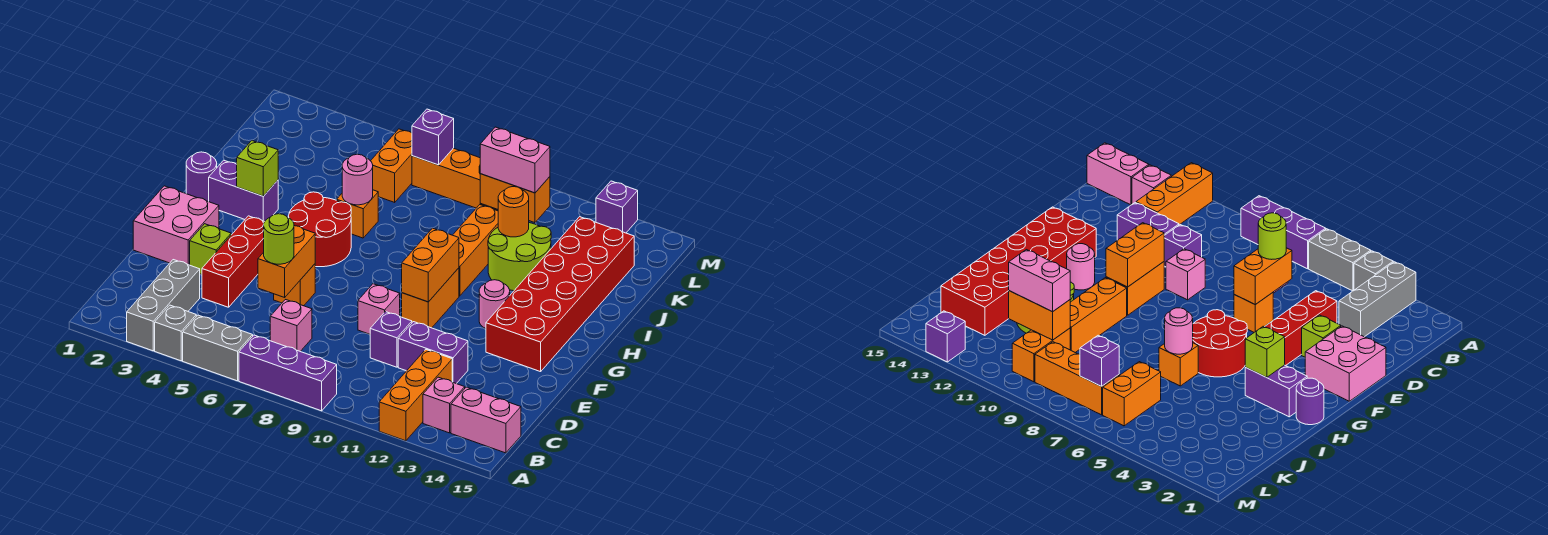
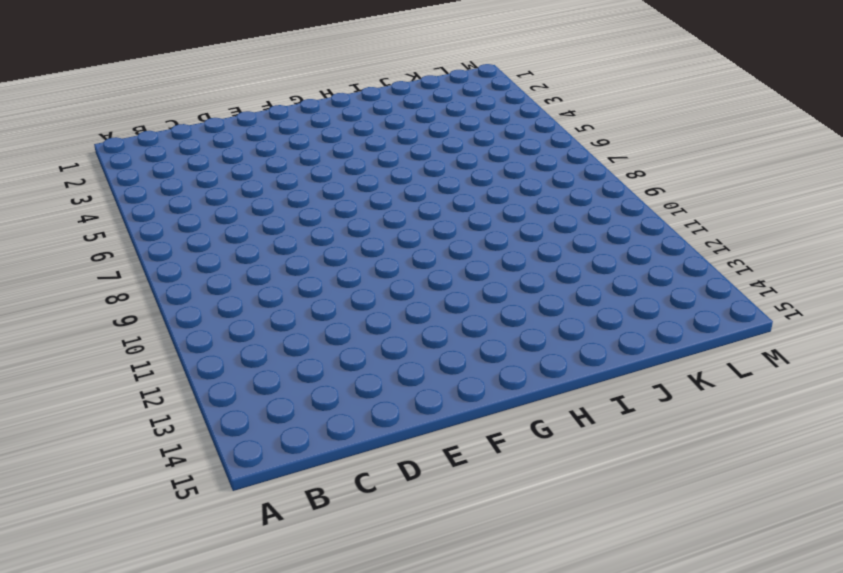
none -> grey 1x3 brick [127,260,200,351]
none -> grey 1x1 brick [155,305,196,361]
none -> grey 1x2 brick [183,315,253,381]
none -> purple 1x3 brick [239,335,337,411]

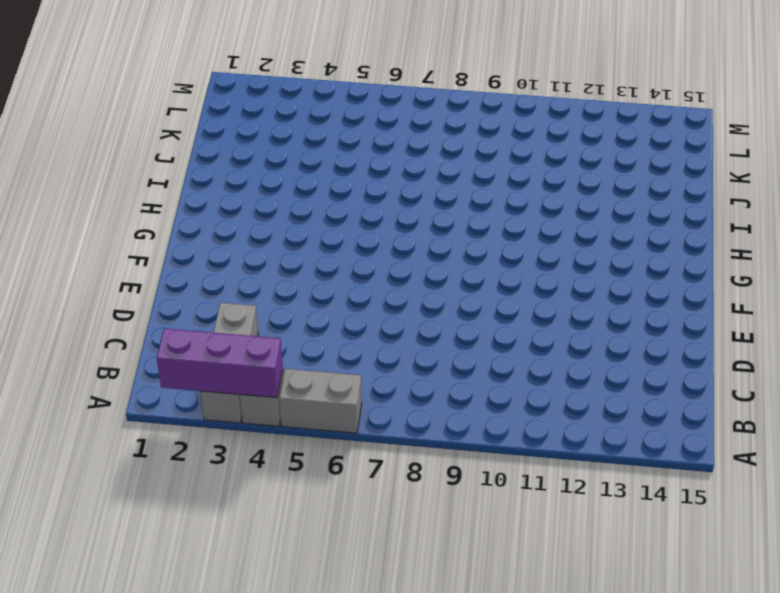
purple 1x3 brick [157,328,283,398] -> purple 1x3 brick moved to [239,335,337,411]
none -> orange 1x3 brick [379,350,452,441]
none -> pink 1x1 brick [423,377,465,433]
none -> pink 1x2 brick [451,387,521,453]
none -> pink 1x1 brick [270,300,312,351]

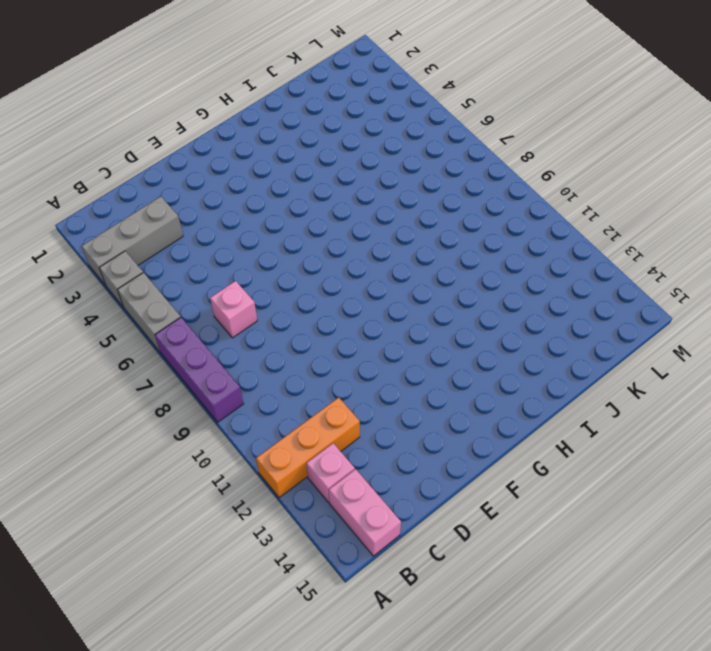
none -> red 1x3 brick [202,216,264,307]
none -> purple 1x1 brick [370,312,412,367]
none -> purple 1x2 brick [398,322,468,384]
none -> pink 2x2 brick [133,186,219,265]

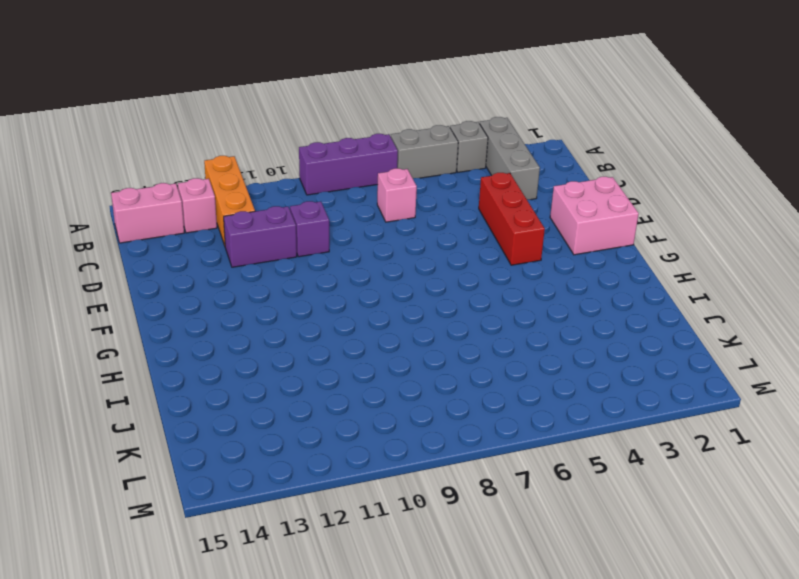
none -> lime 1x1 brick [190,224,231,274]
none -> orange 1x1 brick [274,264,315,306]
none -> pink 1x1 brick [358,284,400,334]
none -> orange 1x2 brick [402,268,459,328]

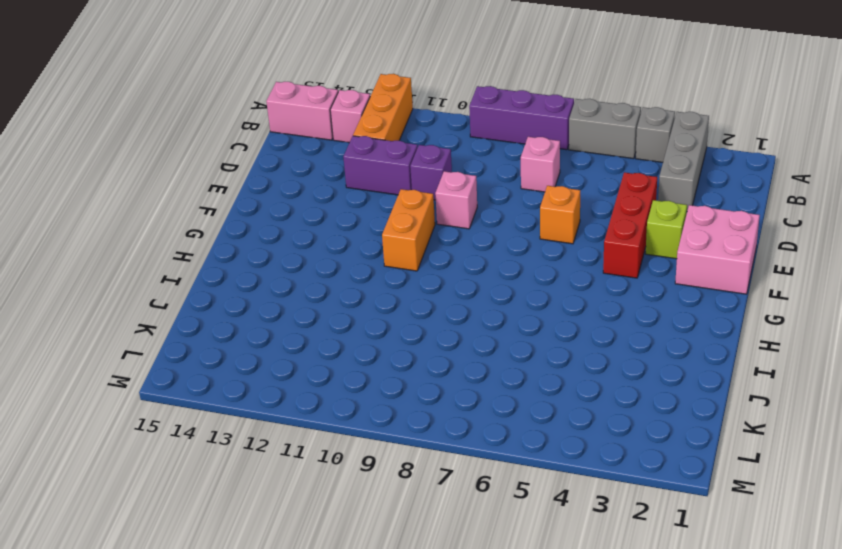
none -> red 2x6 brick [486,217,634,372]
none -> red 2x2 round brick [288,192,351,267]
none -> pink 1x1 round brick [479,280,510,328]
none -> purple 1x1 round brick [186,152,217,202]

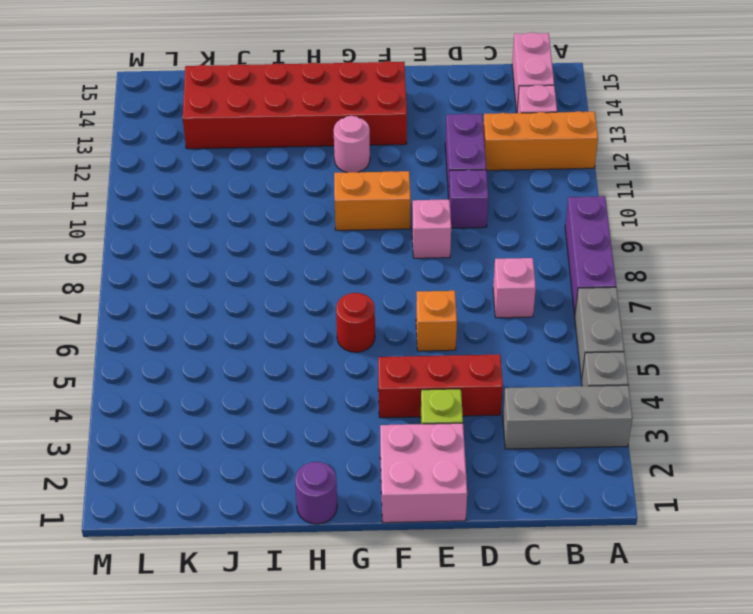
red 1x1 round brick [336,293,375,352] -> red 2x2 round brick [288,192,351,267]
none -> purple 1x2 brick [209,160,278,222]
none -> orange 1x3 brick [453,205,498,296]
none -> orange 1x1 brick [337,190,378,238]
none -> lime 2x2 round brick [488,223,551,291]

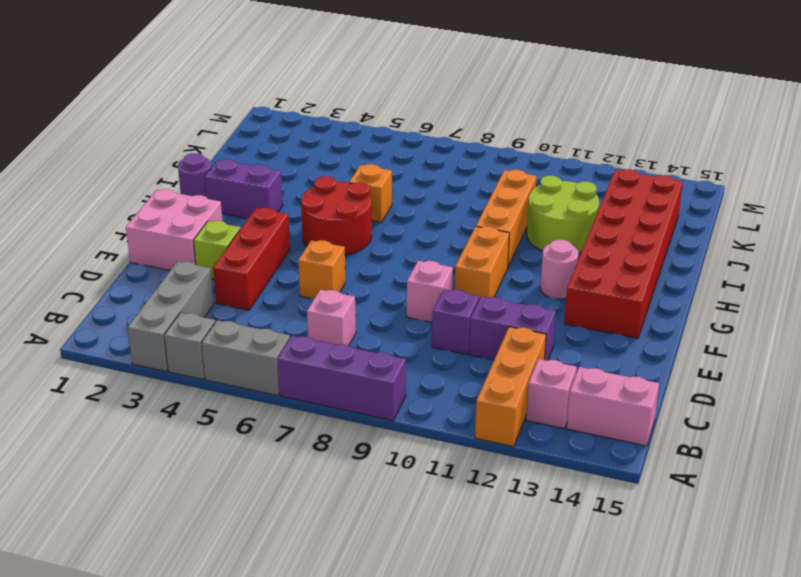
none -> orange 1x2 brick [371,129,412,202]
none -> orange 1x2 brick [1012,328,1070,382]
none -> orange 1x3 brick [412,148,481,208]
none -> purple 1x1 brick [596,181,638,233]

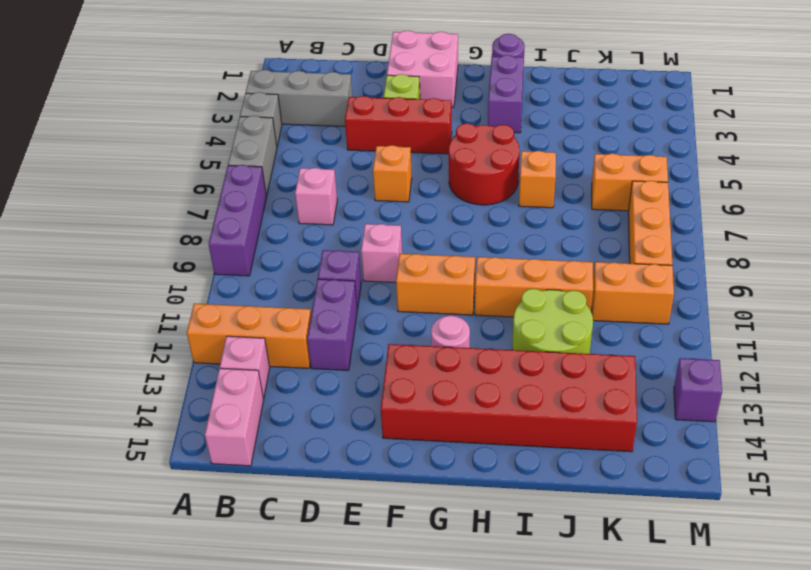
none -> orange 1x2 brick [258,226,315,297]
none -> orange 1x2 brick [402,228,459,302]
none -> lime 1x1 brick [237,141,278,196]
none -> pink 1x1 round brick [342,154,373,205]

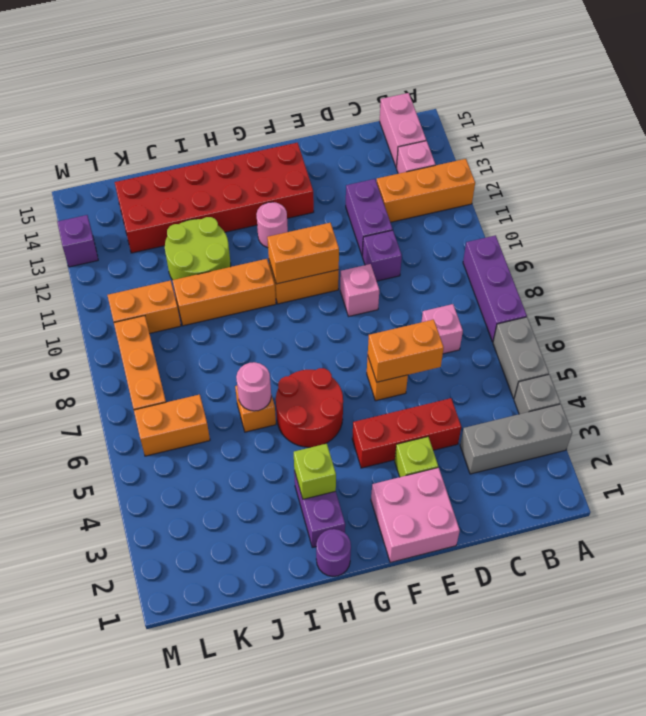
none -> orange 1x1 round brick [498,187,529,237]
none -> orange 1x2 brick [480,174,550,223]
none -> purple 1x1 brick [412,109,454,165]
none -> lime 1x1 round brick [264,214,294,264]

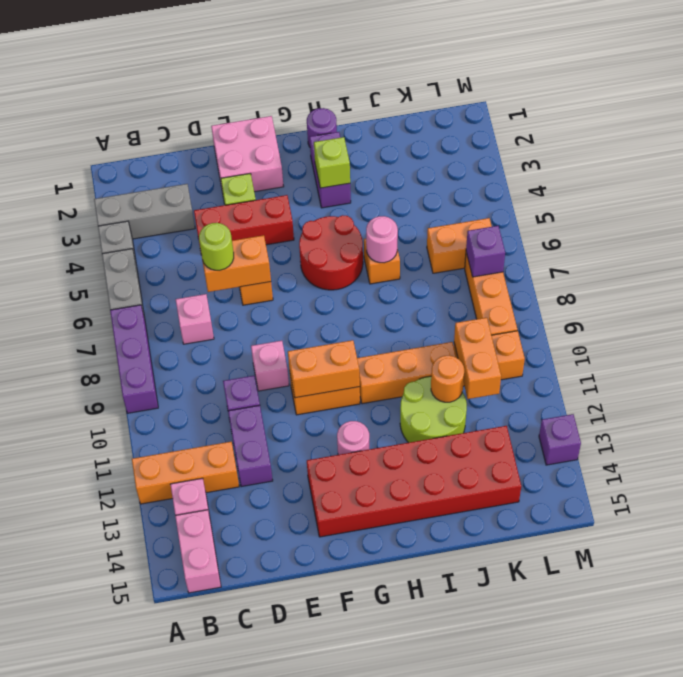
none -> pink 1x2 brick [480,127,550,193]

